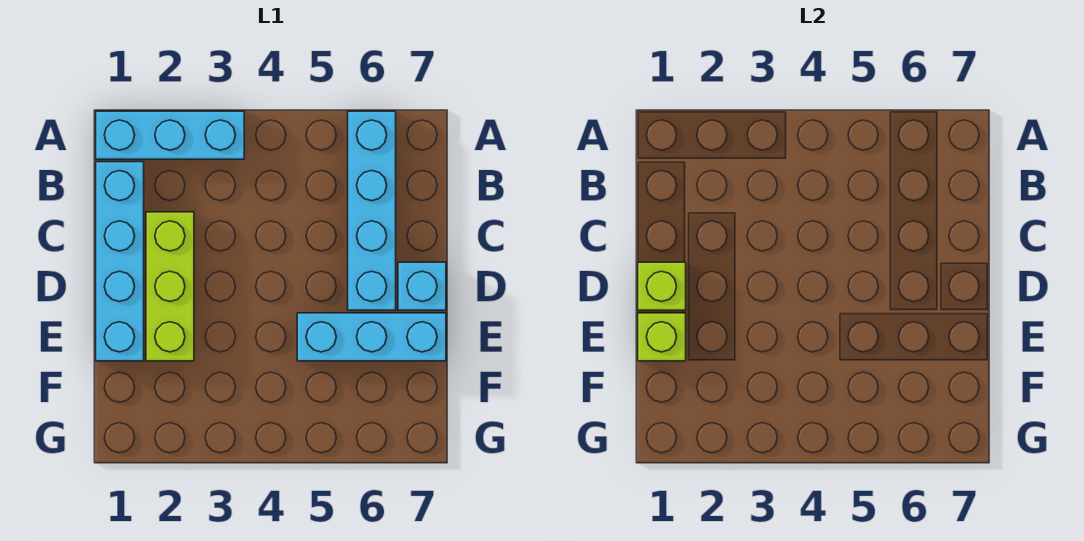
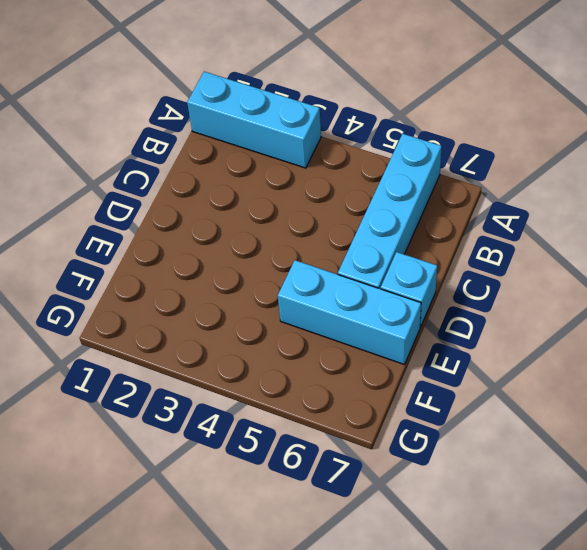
none -> cyan 1x4 brick [96,162,144,361]
none -> lime 1x3 brick [146,212,194,361]

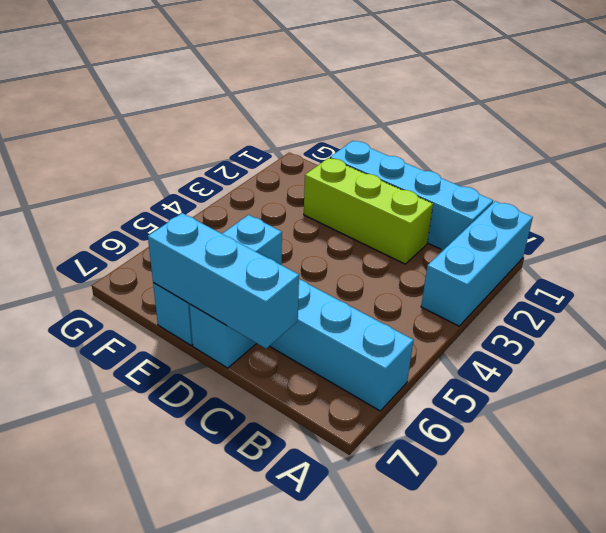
cyan 1x3 brick [148,213,299,348] -> none
none -> lime 1x1 brick [638,262,686,310]
none -> lime 1x1 brick [638,313,686,361]

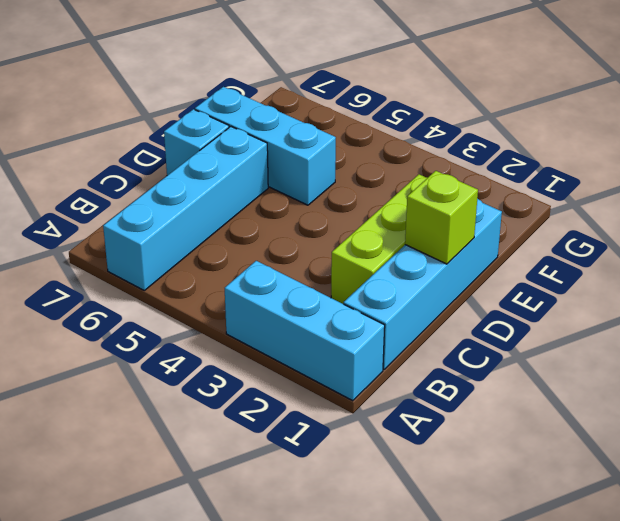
none -> lime 1x1 brick [638,313,686,361]

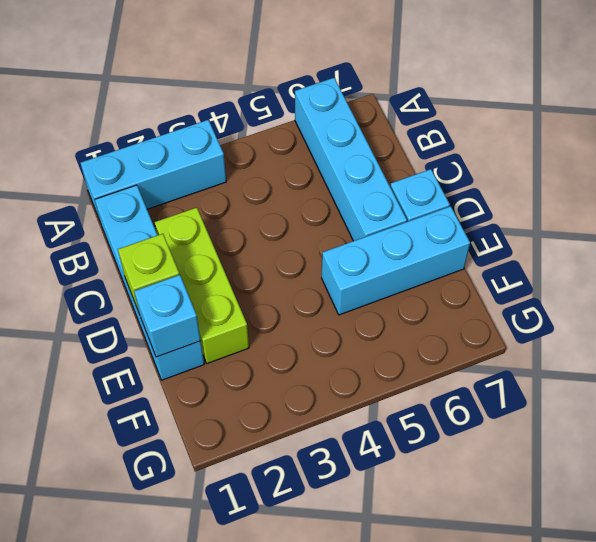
cyan 1x1 brick [134,275,201,357] -> lime 1x1 brick [638,313,686,361]

